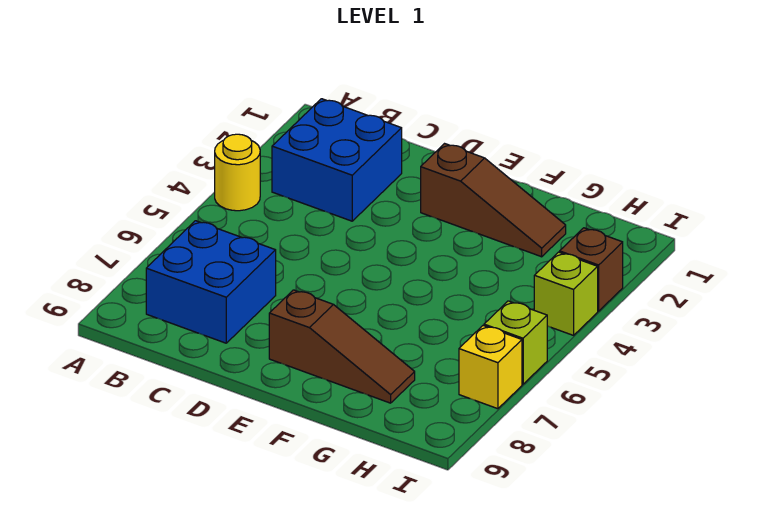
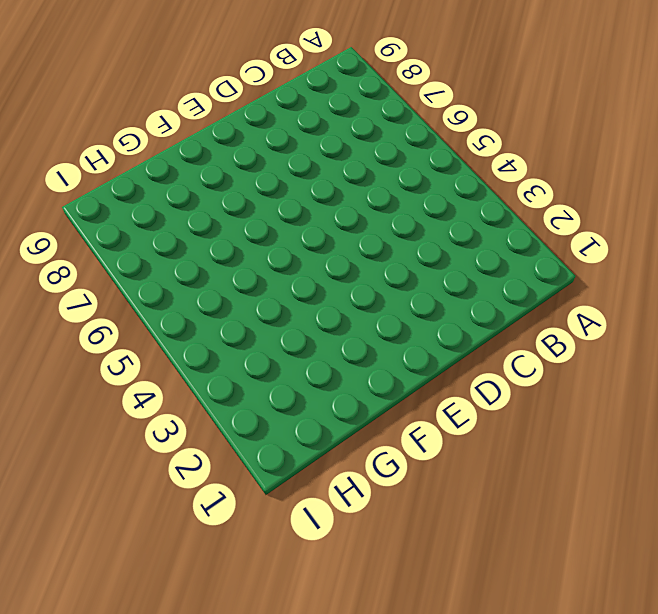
none -> yellow 1x1 round brick [215,134,260,211]
none -> blue 2x2 brick [272,99,402,221]

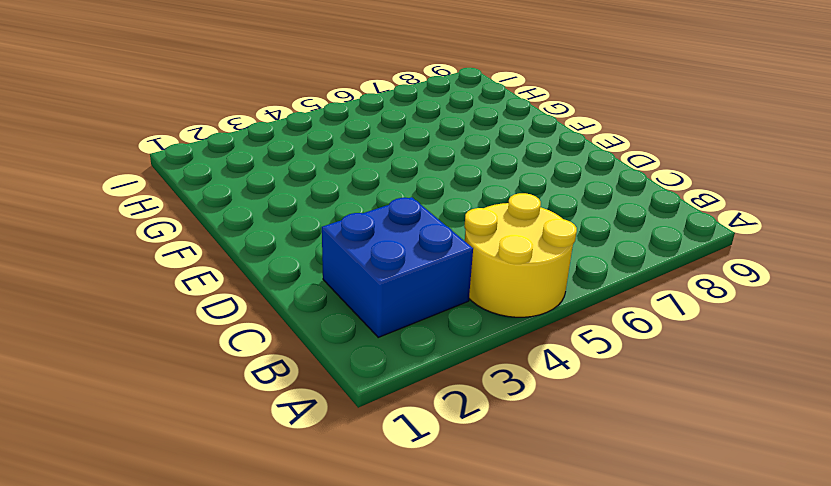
yellow 2x2 round brick [464,193,577,317] -> yellow 1x1 round brick [215,134,260,211]
none -> blue 2x2 brick [146,221,276,343]
none -> brown 1x3 slope [421,144,566,257]

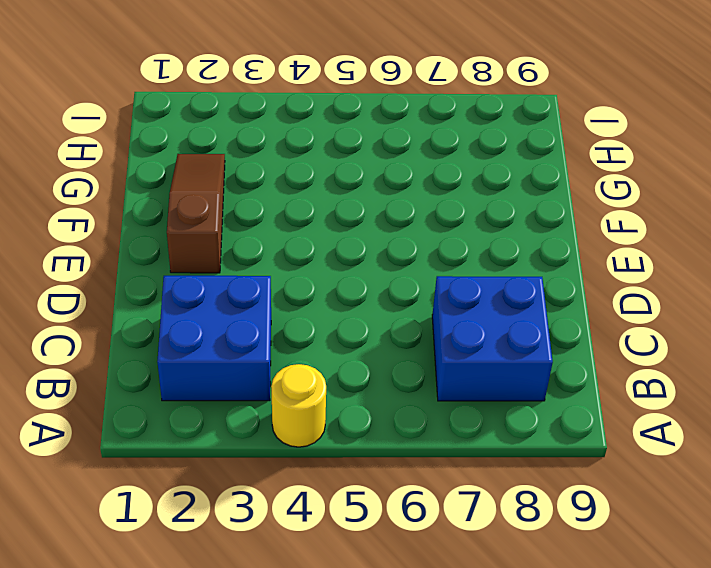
none -> brown 1x3 slope [269,290,415,403]
none -> brown 1x1 brick [560,228,623,311]

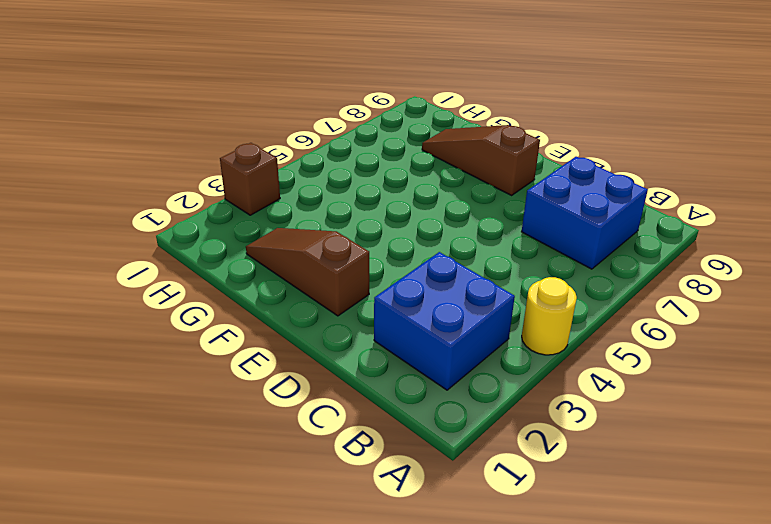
none -> lime 1x1 brick [534,252,598,335]
none -> lime 1x1 brick [484,301,547,384]

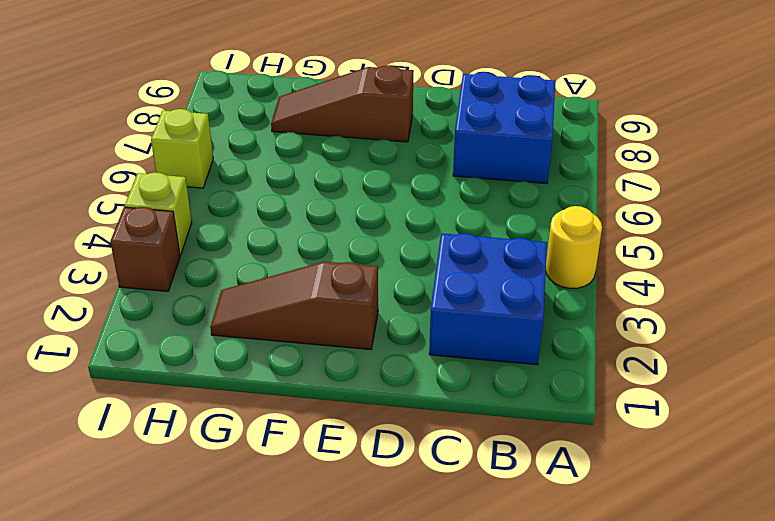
none -> yellow 1x1 brick [459,326,522,409]

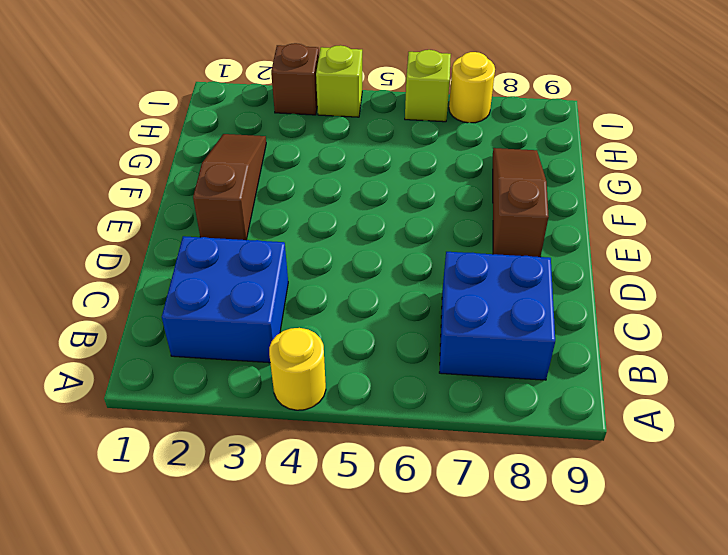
yellow 1x1 round brick [449,52,495,123] -> yellow 1x1 brick [459,326,522,409]

